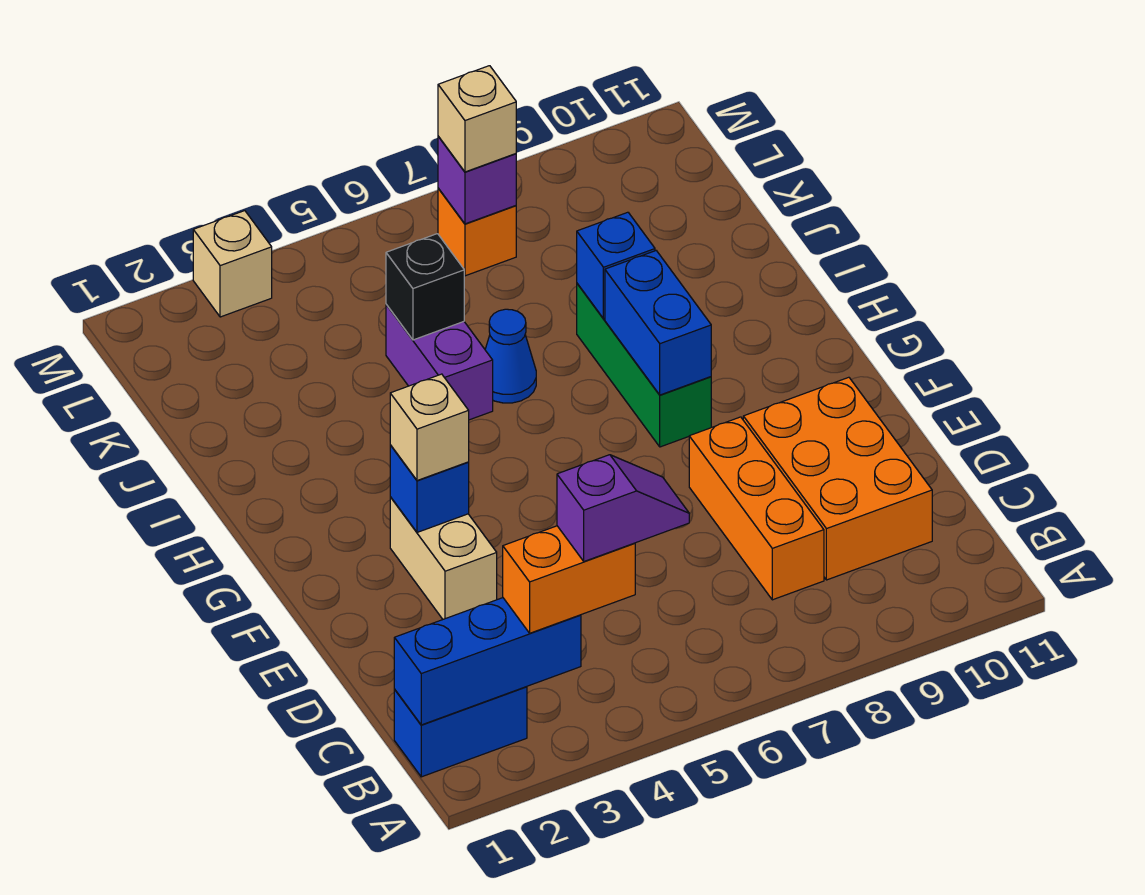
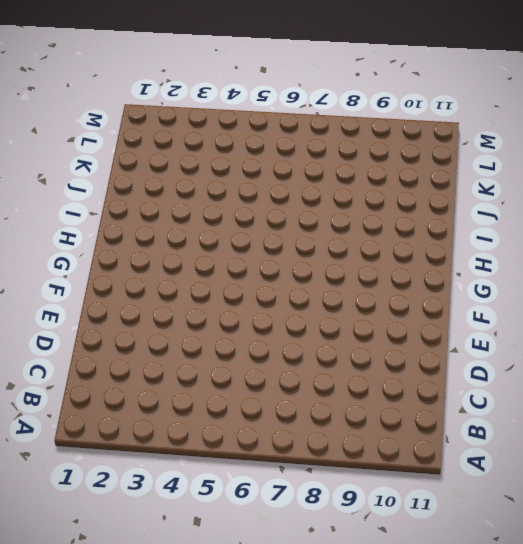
none -> blue 1x2 brick [394,687,527,777]
none -> orange 1x3 brick [689,417,824,600]
none -> orange 2x3 brick [743,377,932,580]

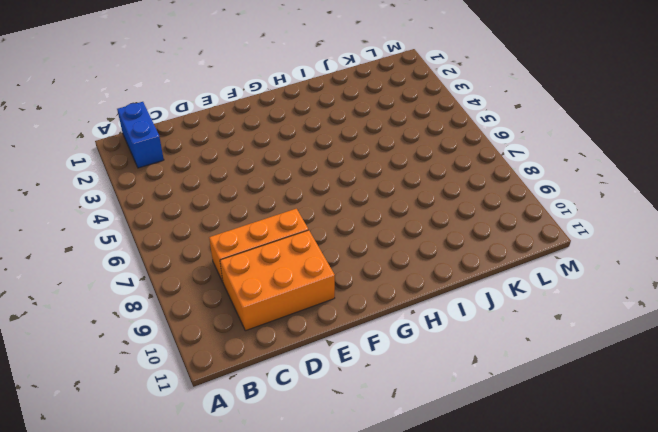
none -> tan 1x2 brick [390,497,497,619]
none -> green 1x3 brick [577,284,711,447]
none -> purple 1x2 brick [386,304,493,420]

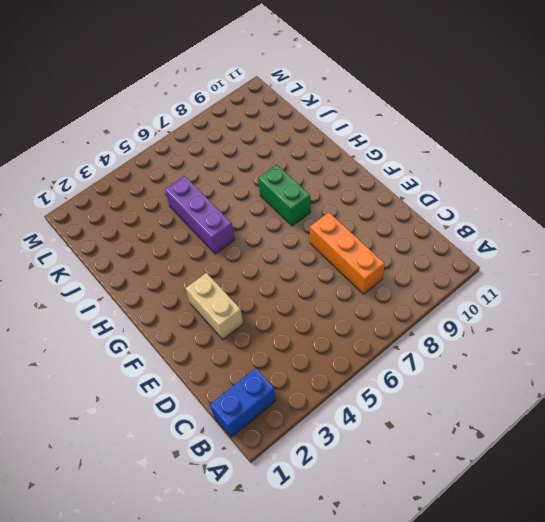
green 1x2 brick [258,165,311,226] -> green 1x3 brick [577,284,711,447]
purple 1x3 brick [165,176,235,254] -> purple 1x2 brick [386,304,493,420]
none -> orange 2x3 brick [743,377,932,580]
none -> blue 1x1 cone [485,309,536,403]
none -> orange 1x1 brick [438,188,516,276]

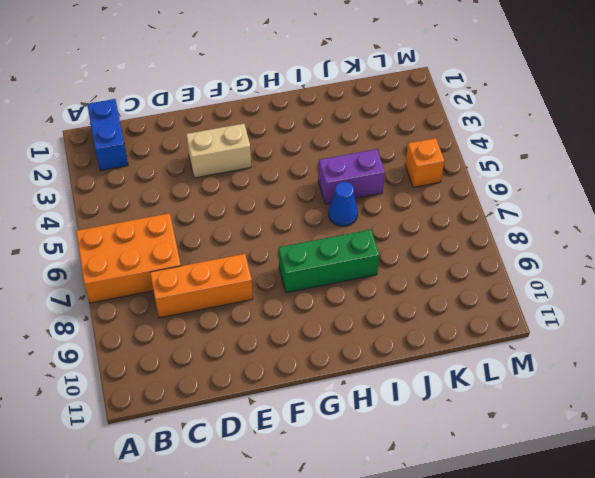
orange 2x3 brick [76,213,181,303] -> orange 2x3 brick moved to [743,377,932,580]
orange 1x1 brick [405,138,444,187] -> orange 1x1 brick moved to [438,188,516,276]
none -> tan 1x1 brick [193,211,272,317]
none -> blue 1x3 brick [394,598,581,725]
none -> blue 1x1 brick [390,445,469,532]

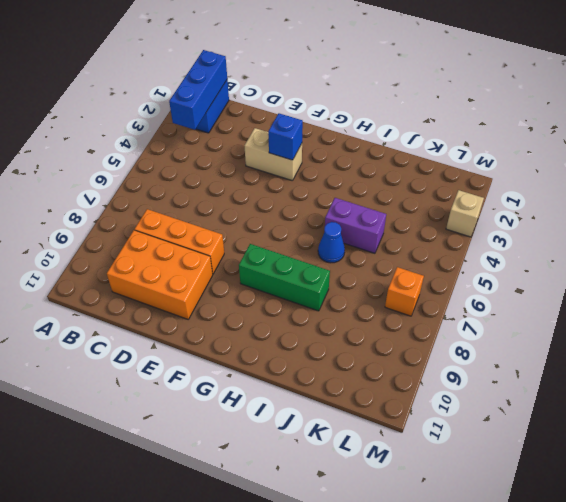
none -> blue 1x2 brick [605,251,711,395]
none -> blue 1x1 brick [577,212,655,319]
none -> black 1x1 brick [386,234,464,340]

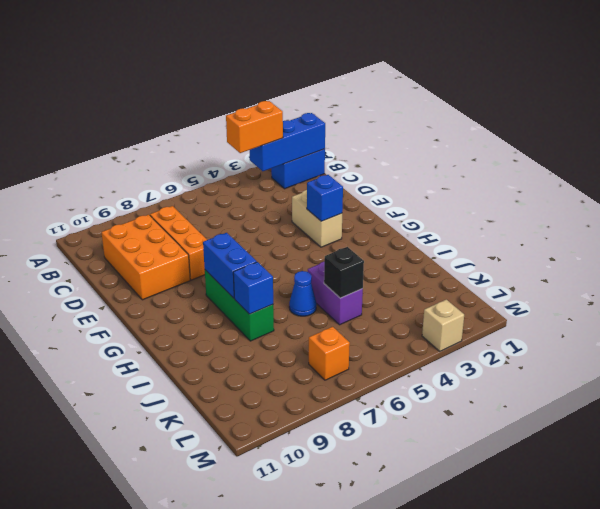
none -> purple 1x1 brick [438,137,516,224]
none -> tan 1x1 brick [390,374,469,481]
none -> tan 1x1 brick [438,66,516,172]

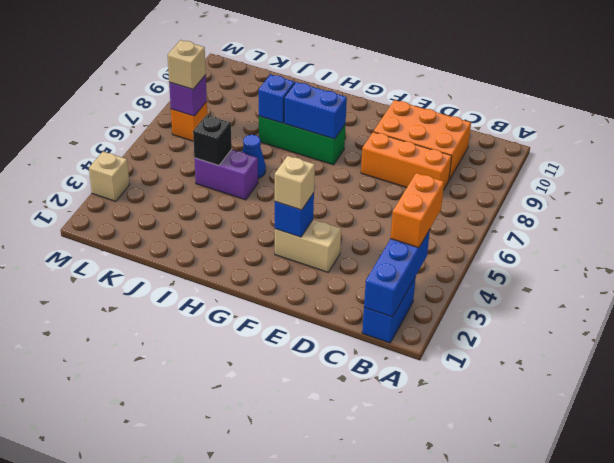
none -> purple 1x2 slope [557,455,689,561]

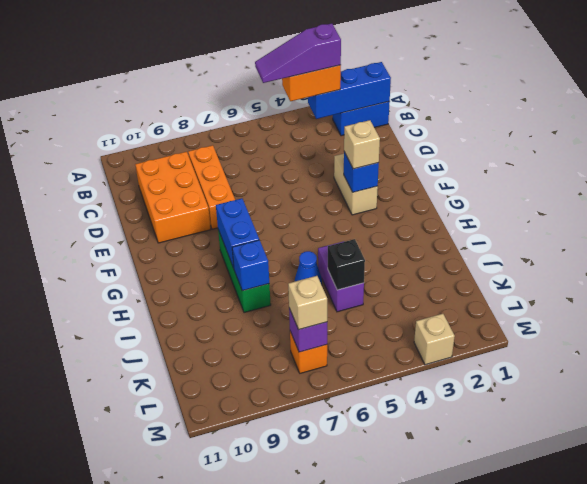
purple 1x3 slope [255,23,341,83] -> purple 1x2 slope [557,455,689,561]

